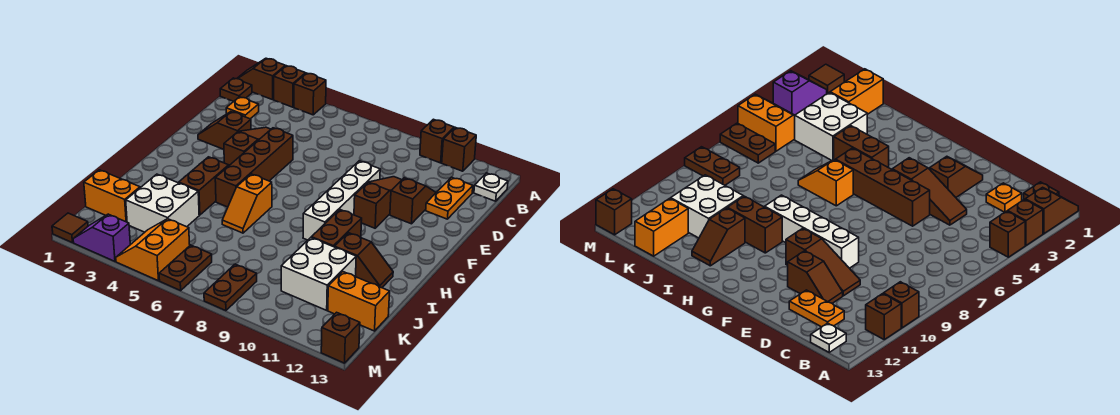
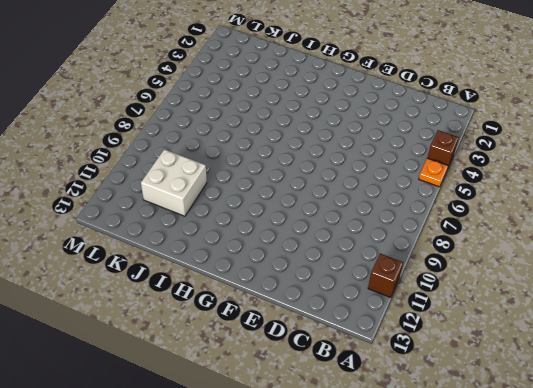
orange 1x1 plate [419,158,448,187] -> orange 1x1 plate moved to [226,97,259,119]
none -> brown 1x2 slope [237,58,285,100]
none -> brown 1x1 brick [274,66,306,107]
none -> brown 1x1 brick [420,119,454,163]

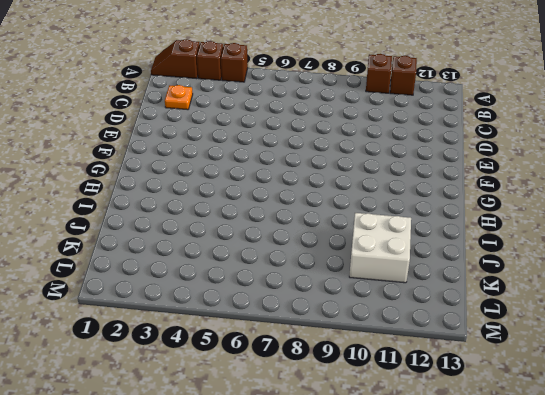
none -> brown 1x1 plate [220,78,252,101]
none -> white 1x1 plate [474,173,508,201]
none -> orange 1x2 plate [426,177,473,219]

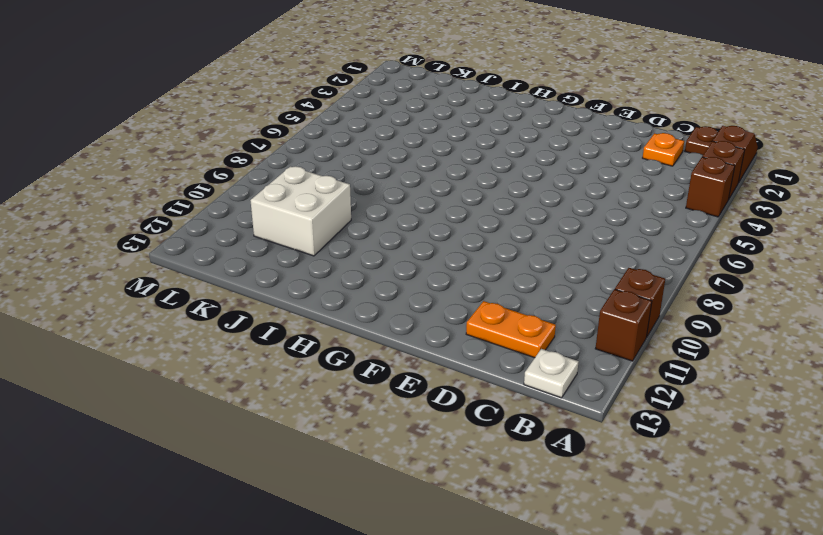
none -> brown 1x3 slope [224,127,271,165]
none -> brown 1x3 slope [354,177,401,228]
none -> brown 1x2 slope [390,178,436,224]

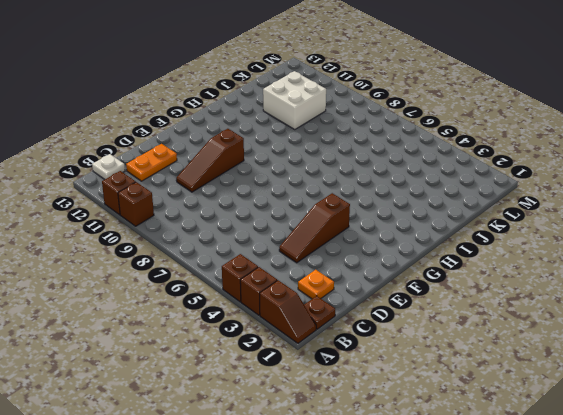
none -> brown 1x2 slope [390,178,436,224]
none -> brown 1x2 slope [198,112,251,150]
none -> brown 1x4 brick [215,128,293,207]

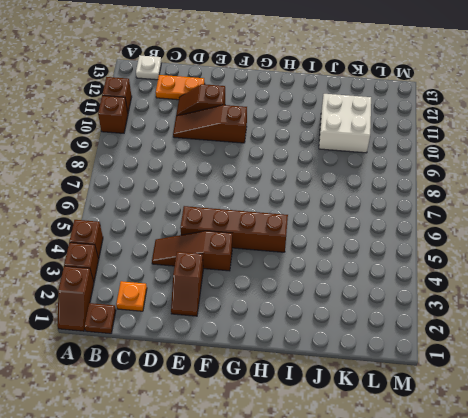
none -> white 1x4 brick [303,161,380,240]
none -> brown 1x2 brick [179,157,229,215]
none -> orange 1x2 slope [222,174,272,233]

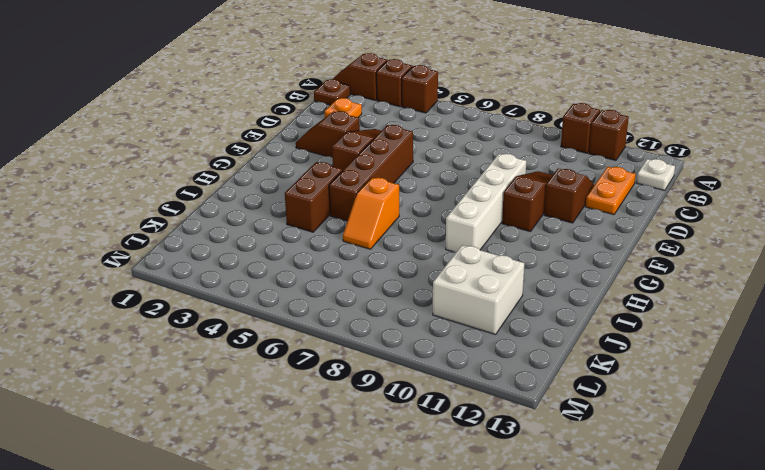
none -> brown 1x2 brick [311,210,362,247]
none -> brown 1x2 slope [335,233,393,288]
none -> white 2x2 brick [126,174,199,232]

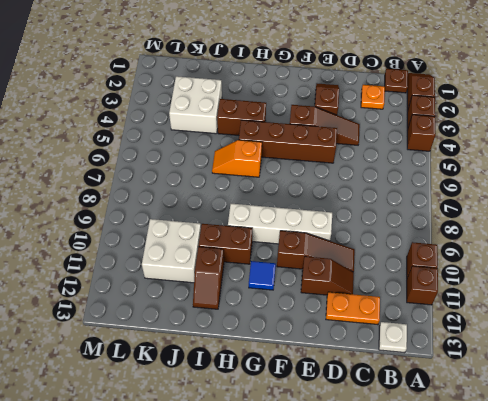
blue 1x1 tile [249,261,276,290] -> none
none -> orange 1x2 brick [84,170,140,222]
none -> orange 1x2 brick [328,272,390,331]
none -> orange 2x2 slope [116,219,190,281]

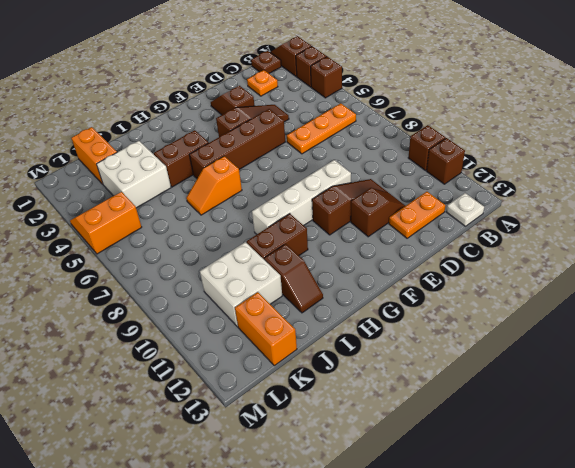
orange 1x3 plate [287,103,356,154] -> none
none -> brown 1x2 plate [159,245,212,290]
none -> brown 1x2 plate [204,264,257,311]
none -> brown 1x1 tile [52,213,88,243]

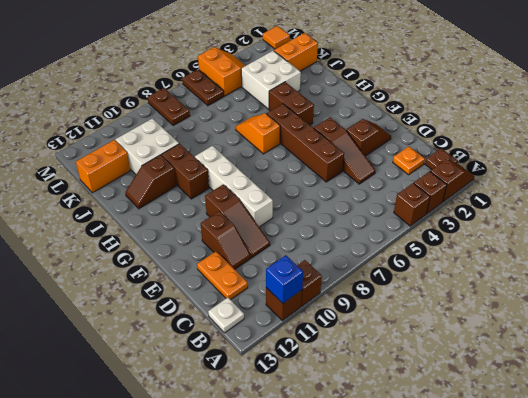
blue 1x1 brick [266,255,303,303] -> none
orange 1x1 tile [263,26,290,49] -> brown 1x1 tile [52,213,88,243]
none -> purple 1x2 slope [73,214,130,261]
none -> brown 1x1 brick [321,312,360,363]

